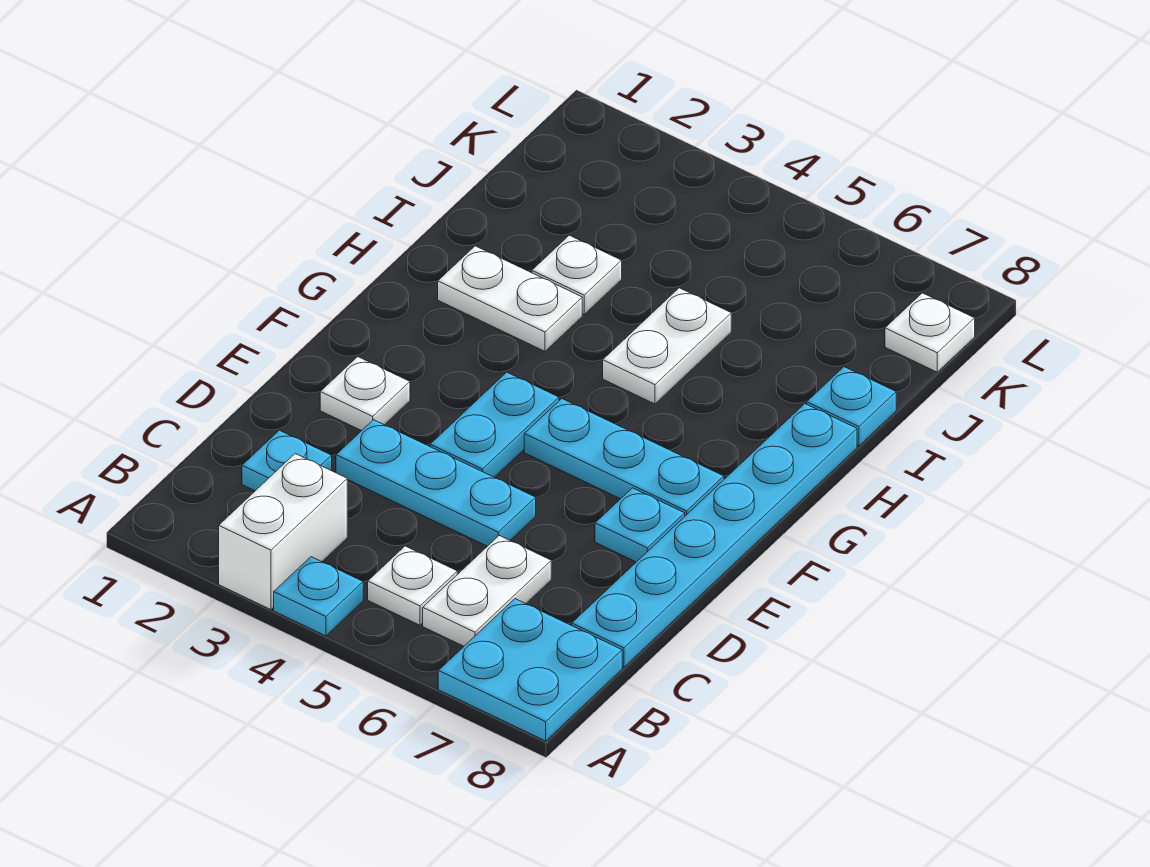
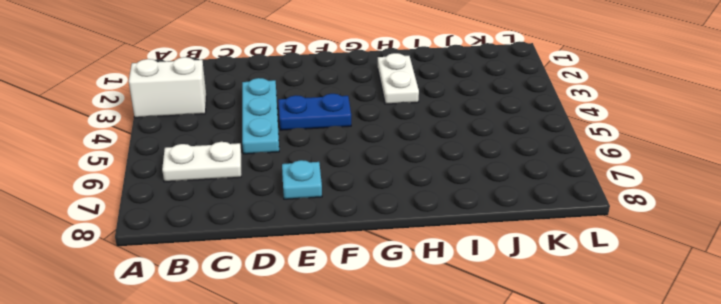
blue 1x2 plate [278,94,351,130] -> cyan 1x2 plate [430,372,559,477]
none -> cyan 1x1 plate [274,557,363,636]
none -> cyan 2x2 plate [438,599,622,741]
none -> white 1x1 plate [368,546,457,625]

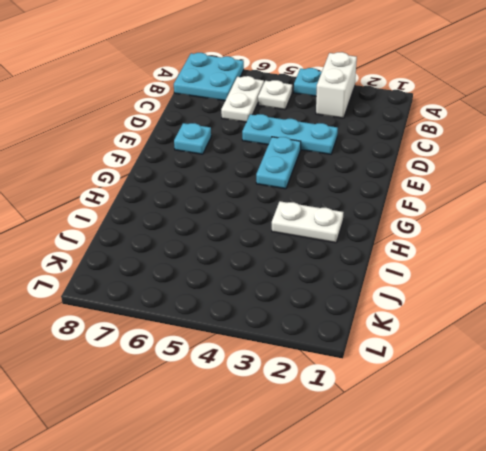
none -> cyan 1x1 plate [242,430,332,491]
none -> cyan 1x6 plate [572,404,857,667]
none -> white 1x1 plate [320,357,410,431]

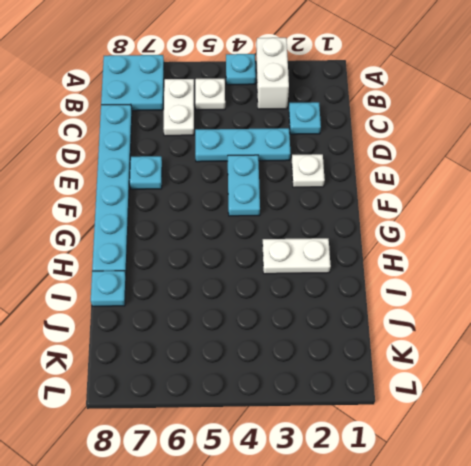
none -> cyan 1x3 plate [524,399,724,516]
none -> white 1x2 plate [603,288,731,404]
none -> white 1x1 plate [532,235,622,314]

